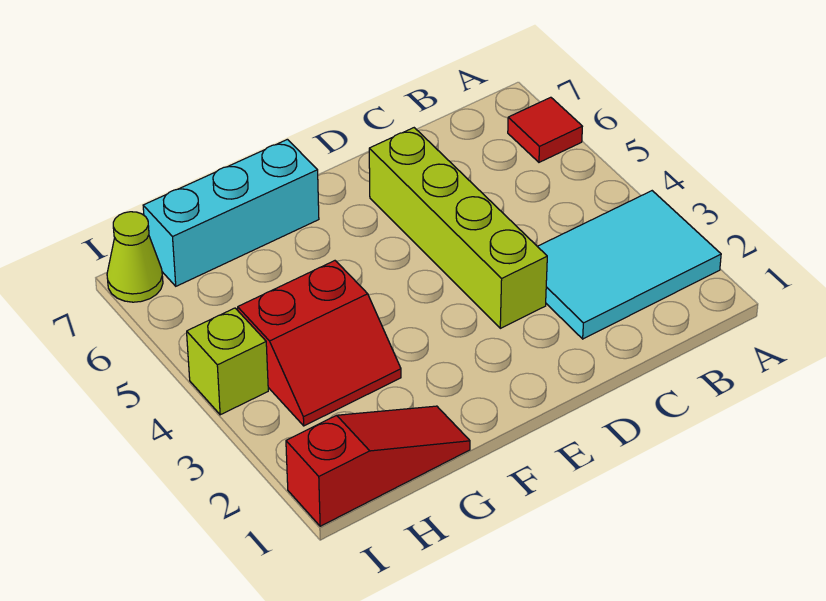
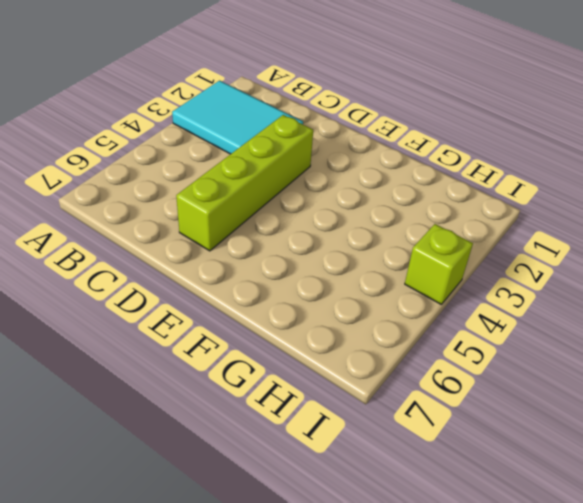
none -> red 1x1 tile [508,97,582,162]
none -> cyan 1x3 brick [143,139,319,286]

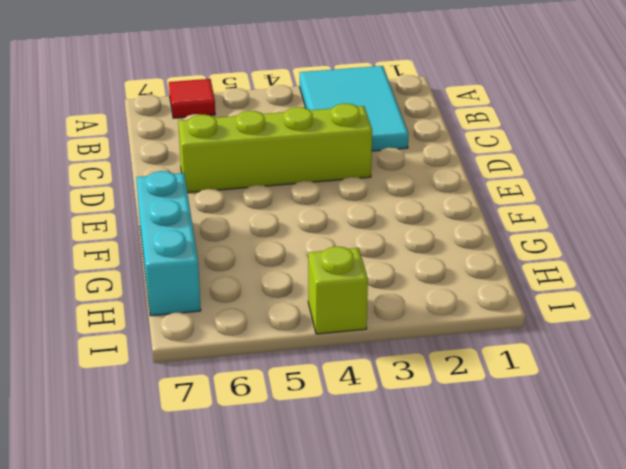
none -> red 1x3 slope [286,406,470,526]
none -> red 2x2 slope [238,261,401,426]

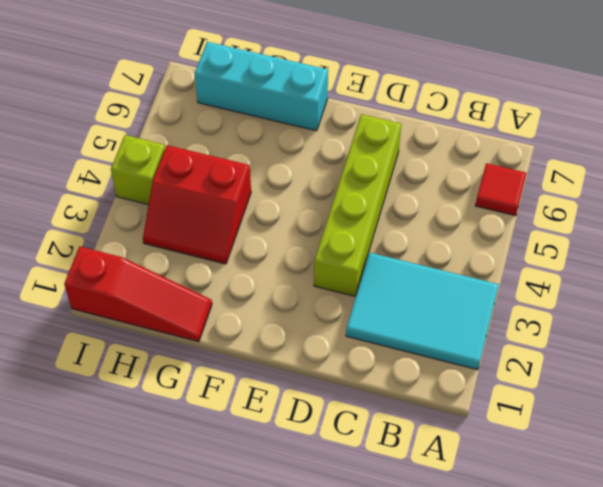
none -> lime 1x1 cone [107,212,163,302]

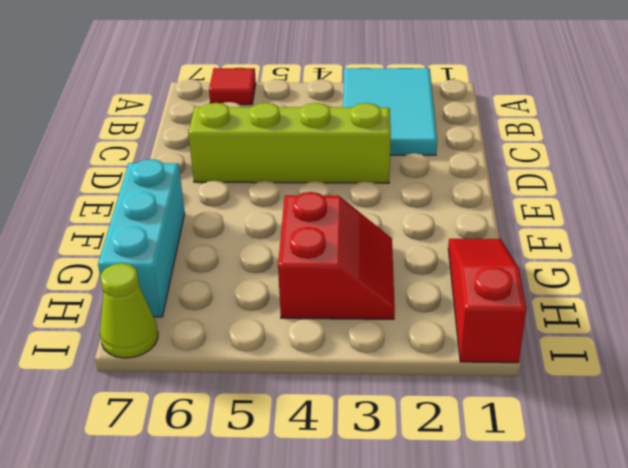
none -> lime 1x1 brick [187,308,268,415]

